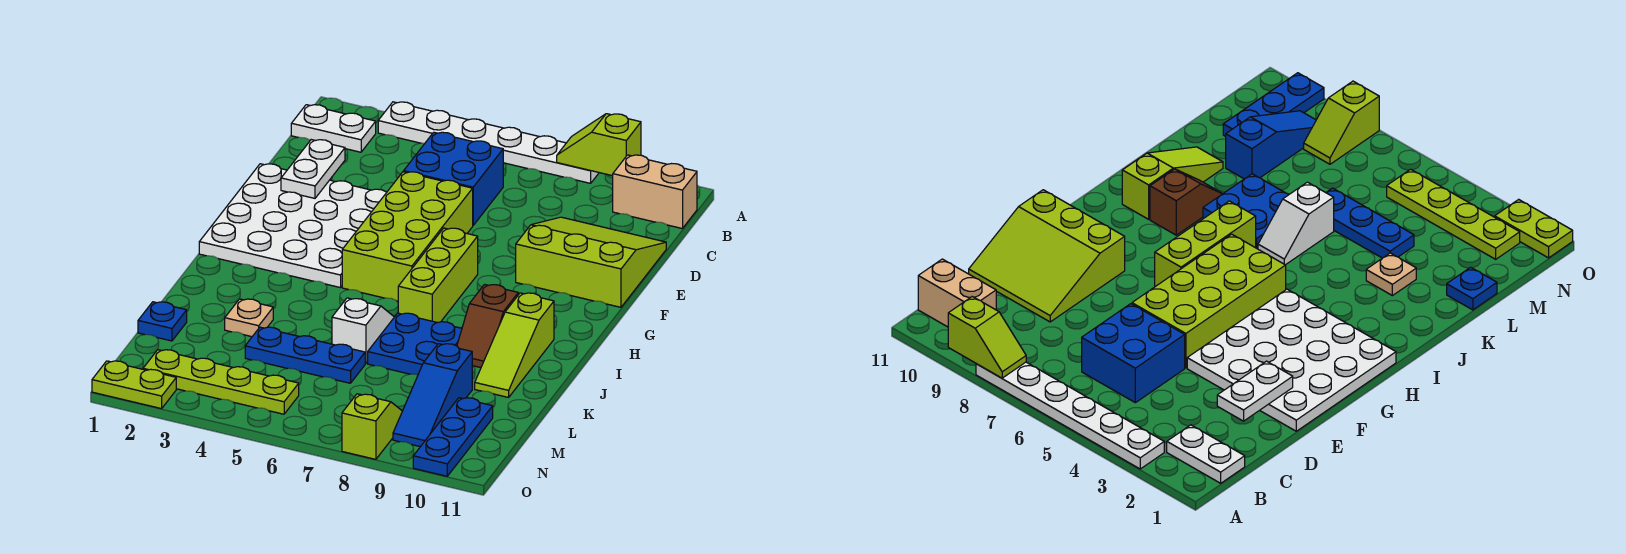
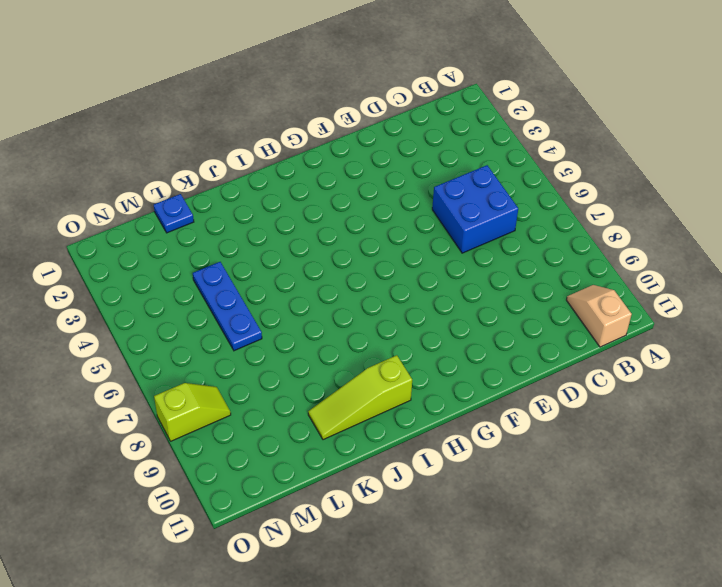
tan 1x2 slope [567,285,632,347] -> tan 1x2 brick [613,155,697,229]
none -> white 1x6 plate [378,102,599,183]
none -> white 1x2 plate [291,105,376,152]
none -> lime 3x3 slope [516,217,666,307]

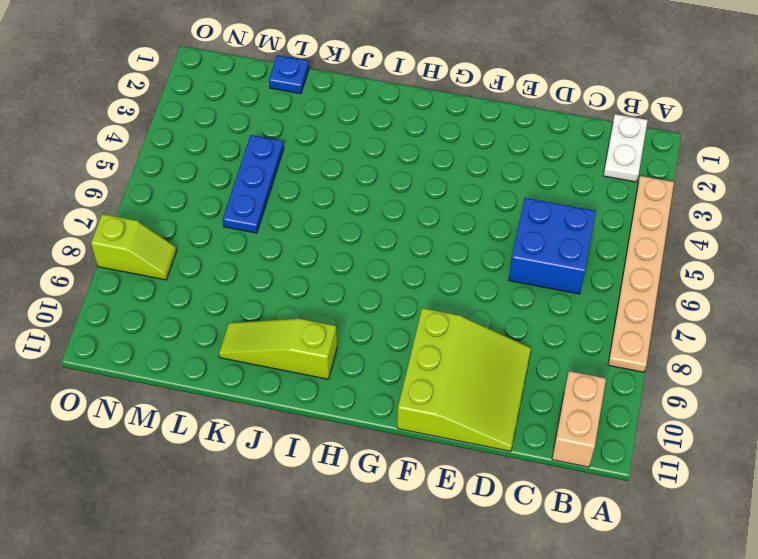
tan 1x6 plate [608,176,674,372] -> white 1x6 plate [378,102,599,183]
none -> white 4x4 plate [199,164,387,288]
none -> lime 2x4 brick [342,172,473,301]
none -> lime 1x3 brick [398,228,478,323]

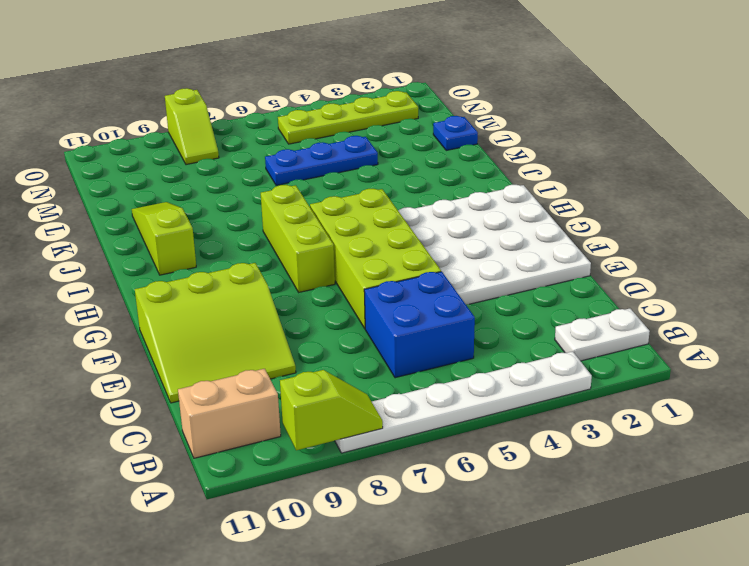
none -> brown 1x2 slope [457,285,518,368]
none -> white 1x2 slope [332,298,394,364]
none -> blue 2x2 plate [368,313,462,375]

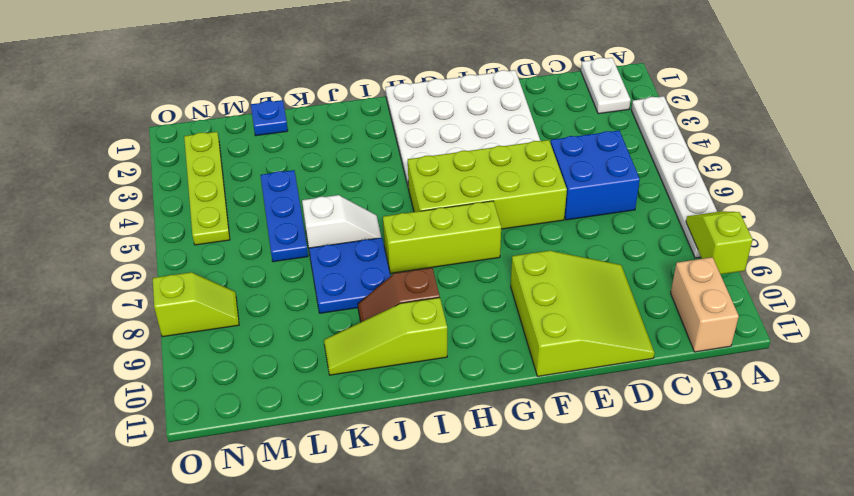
none -> tan 1x1 plate [225,299,273,337]
none -> blue 1x3 slope [393,344,472,447]
none -> blue 1x3 plate [413,398,493,476]

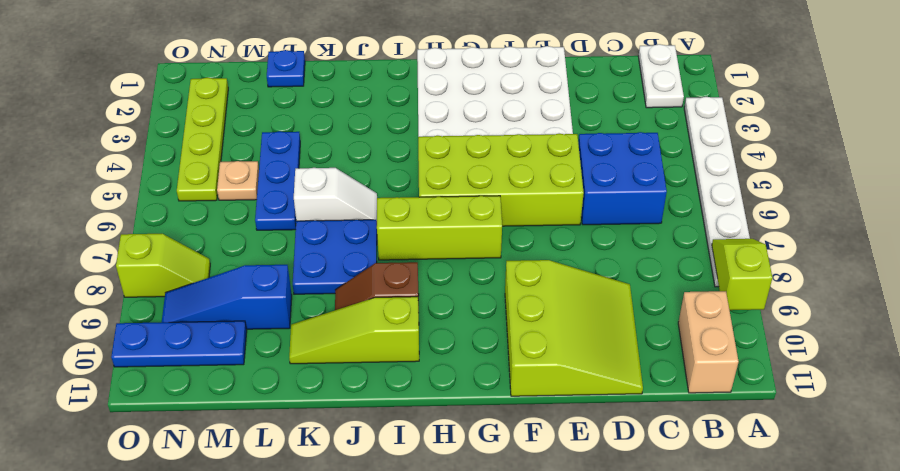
tan 1x1 plate [217,161,259,200] -> tan 1x1 plate moved to [225,299,273,337]
none -> lime 1x2 plate [92,361,176,409]
none -> white 1x2 plate [281,140,345,198]

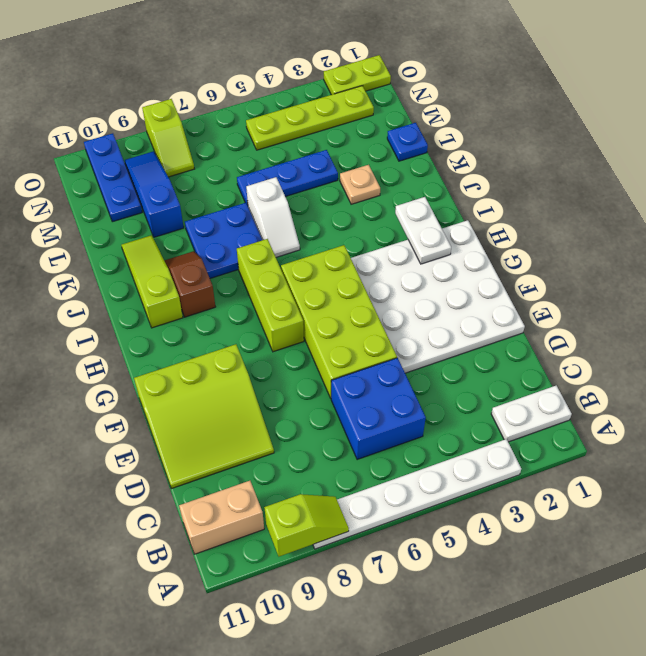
white 1x2 plate [395,197,451,264] -> white 1x2 plate moved to [281,140,345,198]

